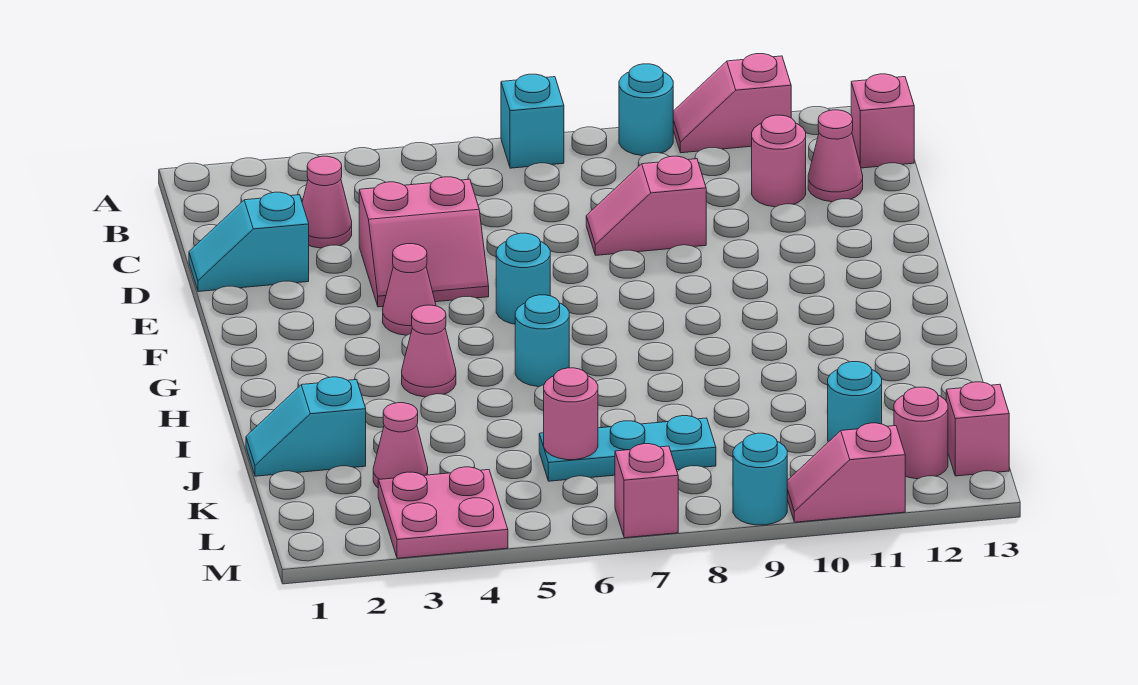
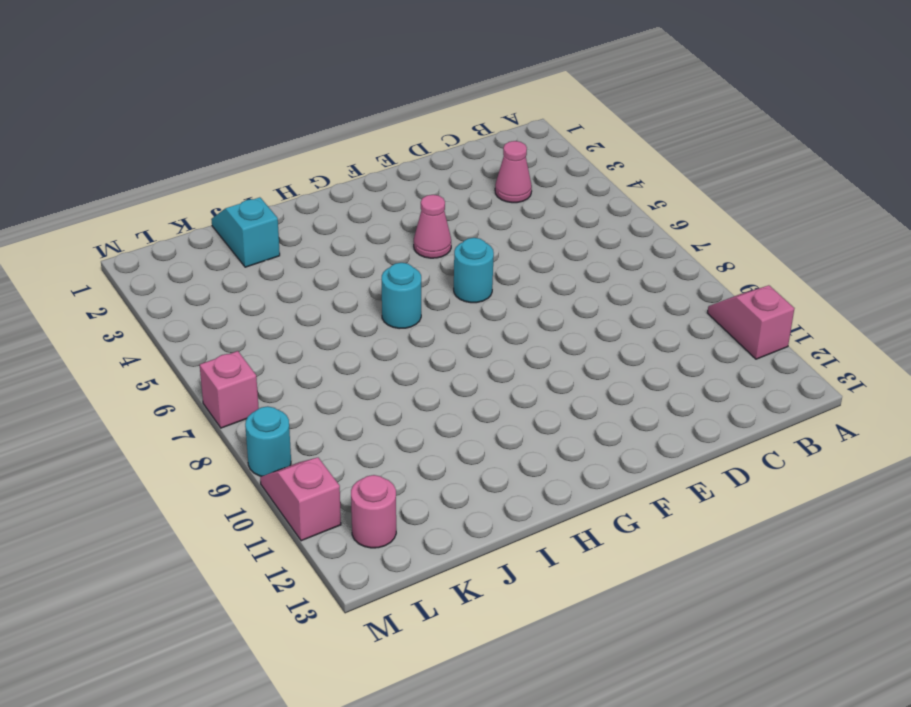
none -> cyan 1x1 brick [501,74,564,168]
none -> cyan 1x1 round brick [619,64,673,156]
none -> pink 1x1 brick [851,74,914,168]

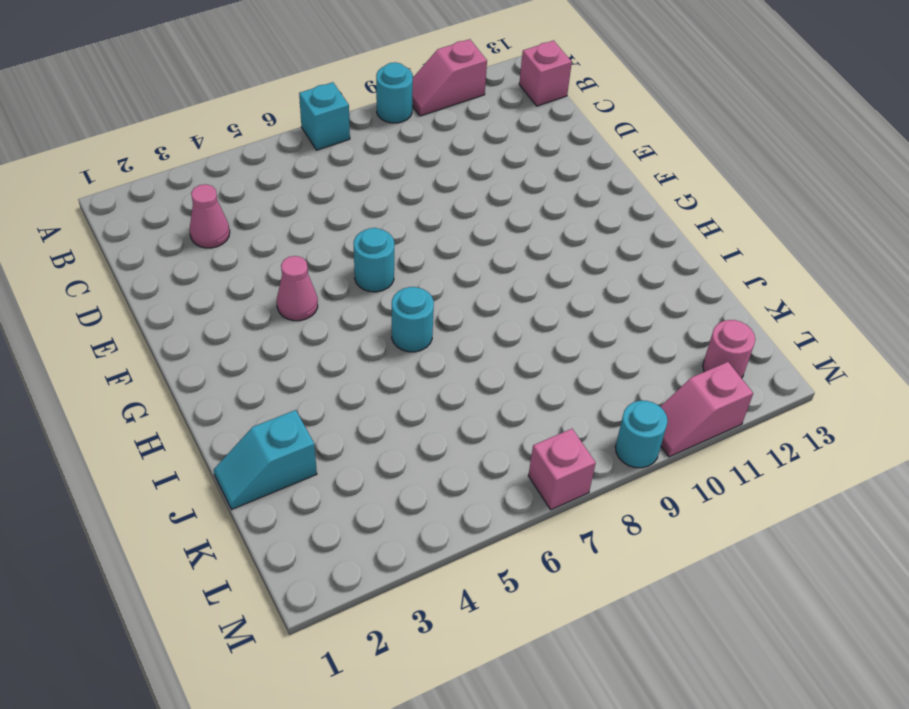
none -> pink 1x1 round brick [752,115,806,207]
none -> pink 1x1 cone [808,110,863,202]
none -> cyan 1x2 slope [189,192,309,292]

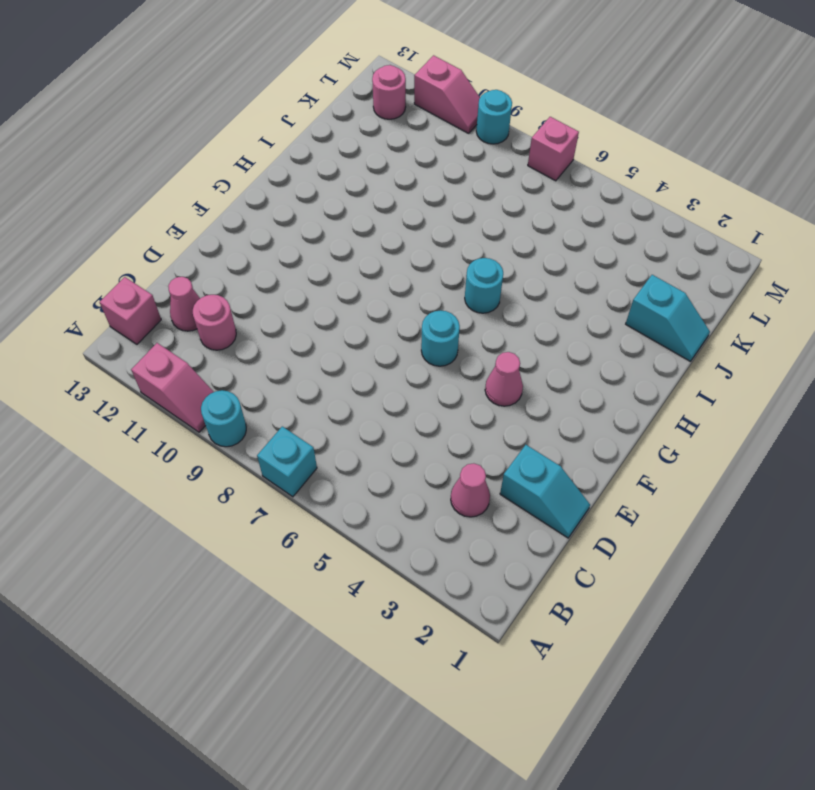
none -> pink 2x2 slope [359,177,489,307]
none -> pink 1x2 slope [586,156,706,255]
none -> pink 1x1 cone [402,305,456,397]

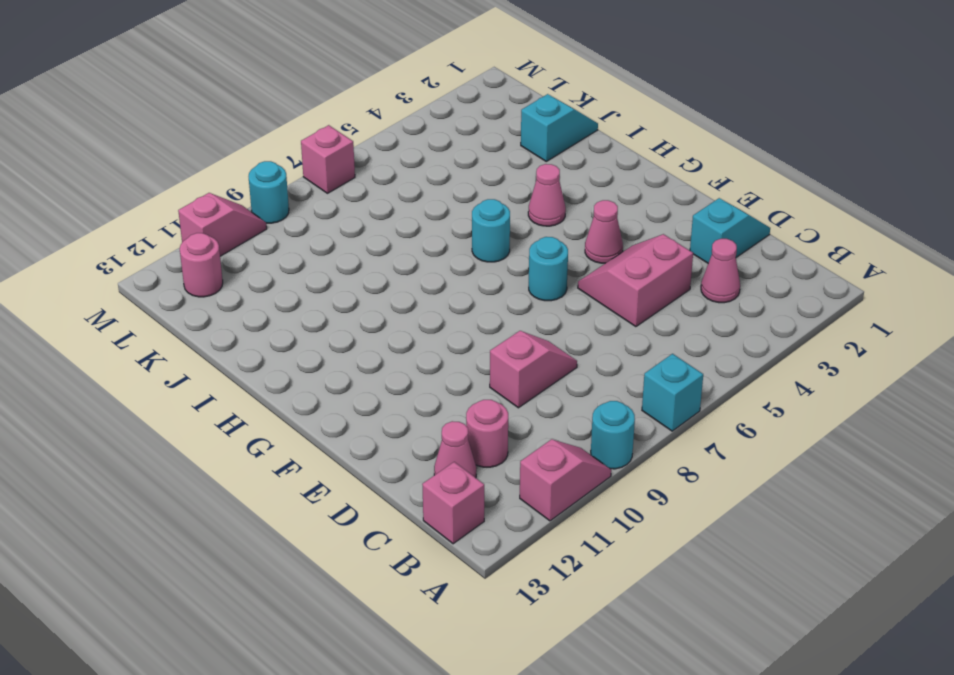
none -> pink 1x1 cone [373,403,428,488]
none -> cyan 1x3 plate [539,416,716,481]
none -> cyan 1x1 round brick [828,362,882,442]

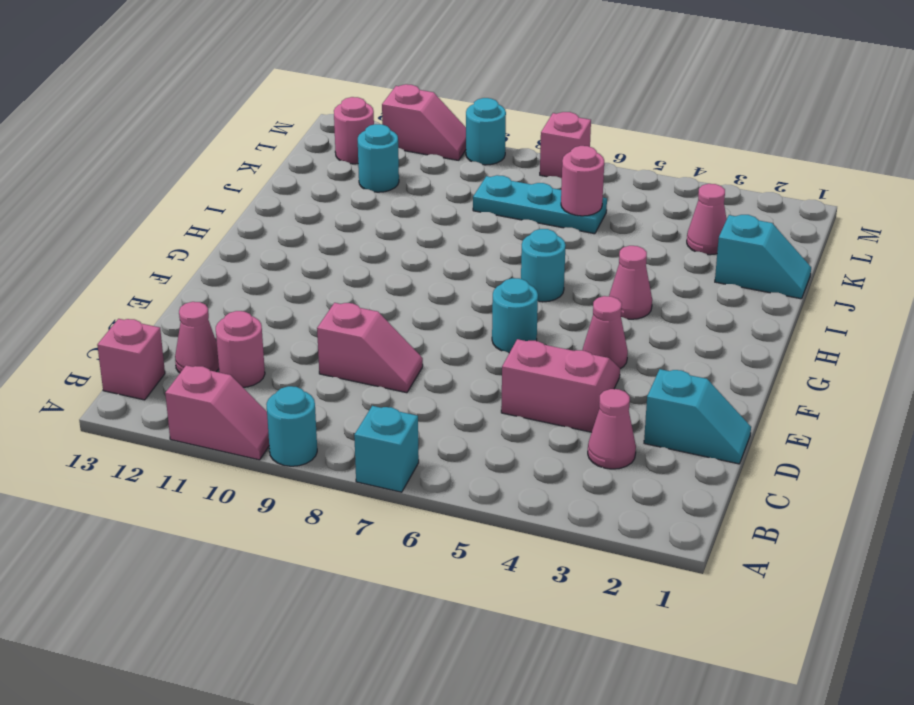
none -> pink 2x2 plate [378,467,508,558]
none -> pink 1x1 brick [946,382,1009,476]

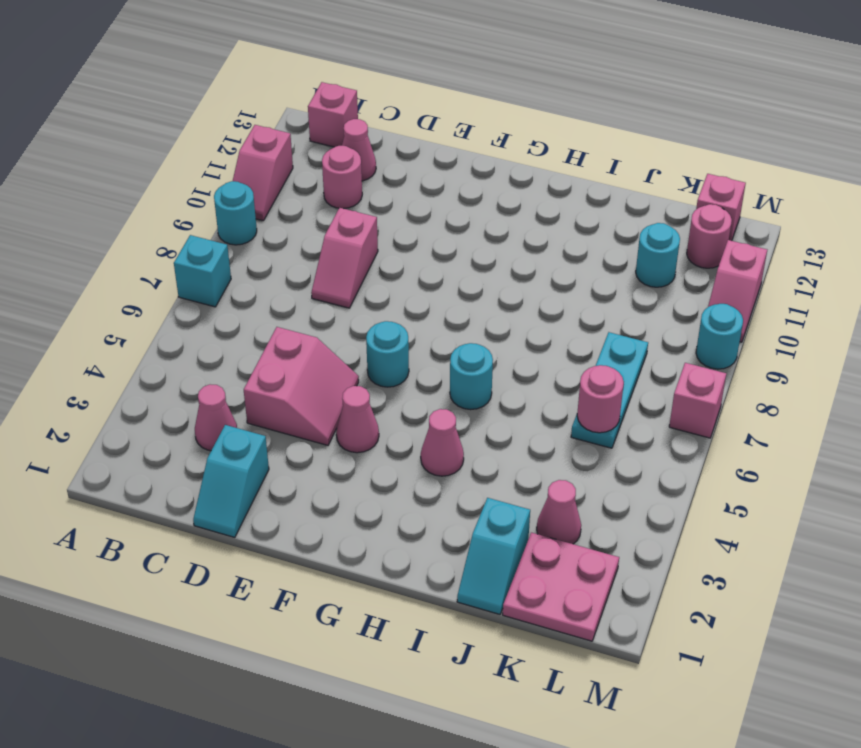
pink 2x2 plate [503,533,619,641] -> pink 2x2 plate moved to [378,467,508,558]

